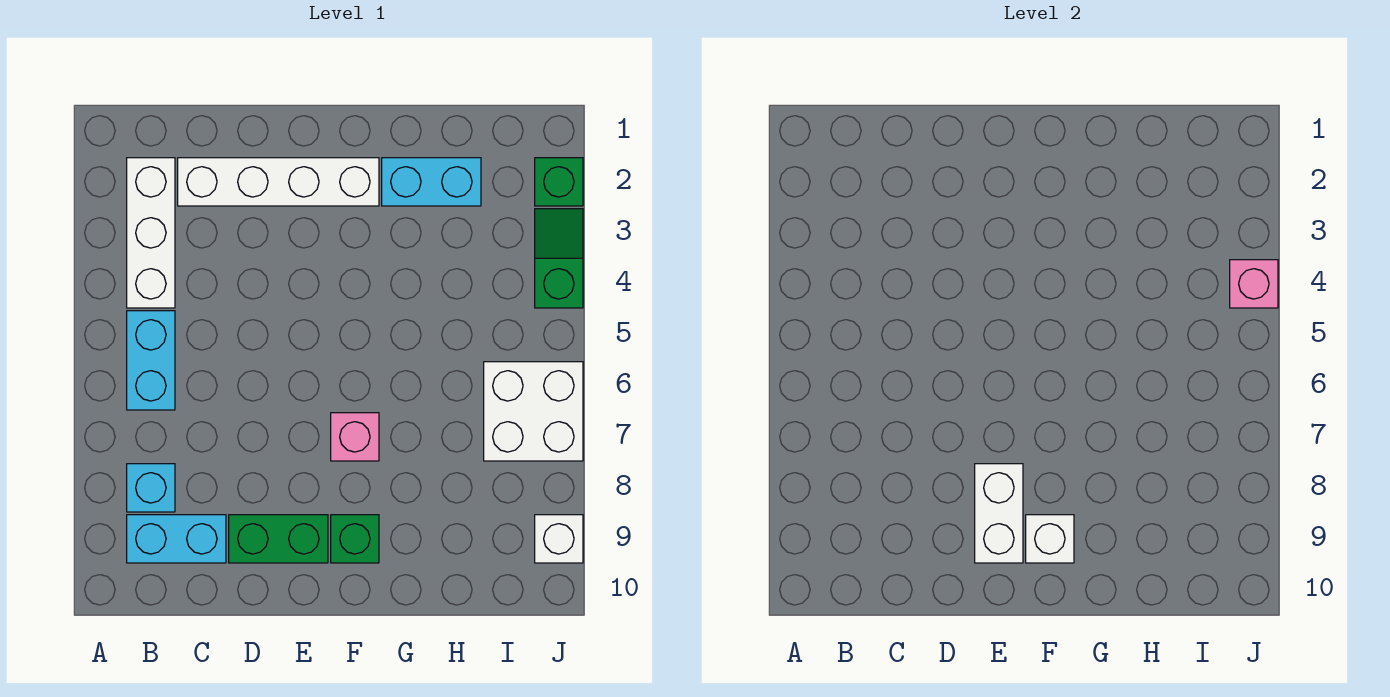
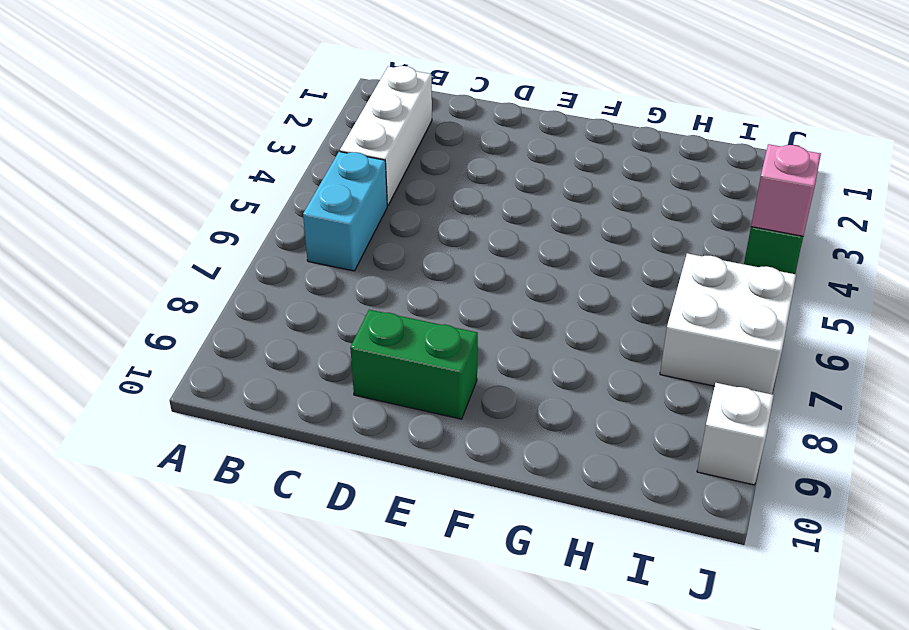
none -> cyan 1x1 brick [127,464,175,512]
none -> cyan 1x2 brick [127,515,226,563]
none -> white 1x4 brick [178,158,379,206]

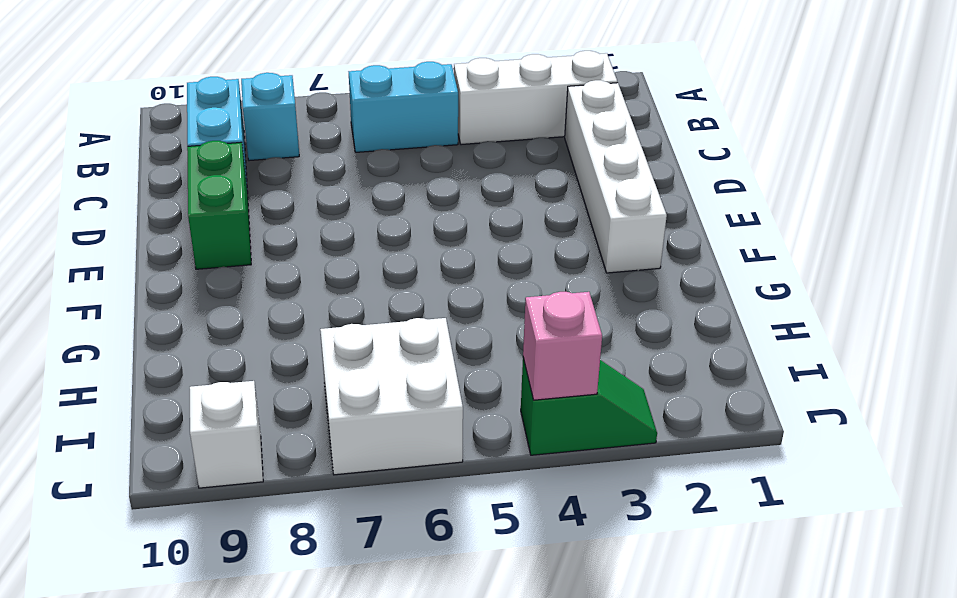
none -> pink 1x1 brick [331,413,379,461]
none -> green 1x1 brick [331,515,379,563]
none -> cyan 1x2 brick [382,158,481,206]

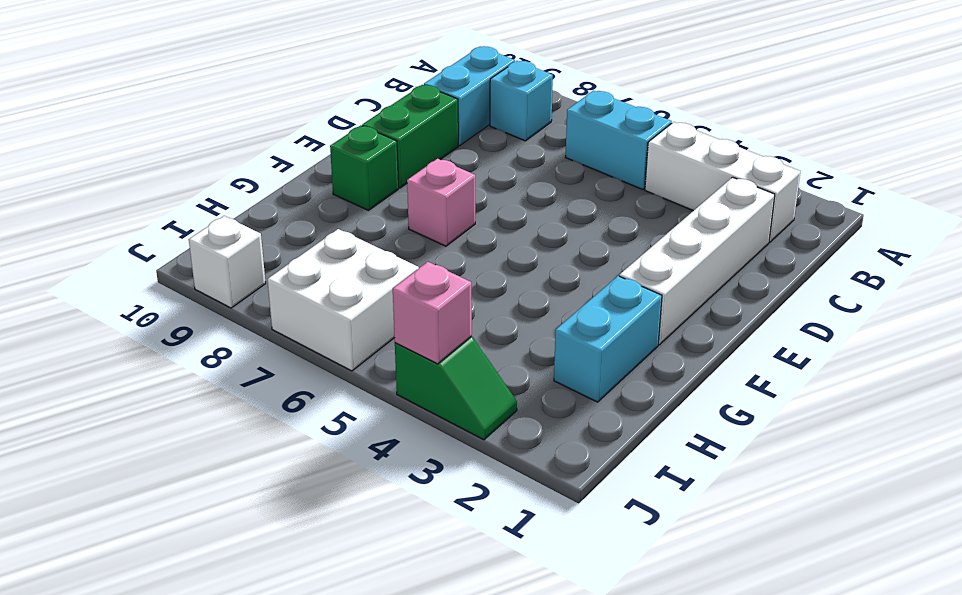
none -> green 1x1 brick [535,158,583,206]
none -> white 1x2 brick [975,464,1023,563]
none -> white 1x1 brick [1026,515,1074,563]

